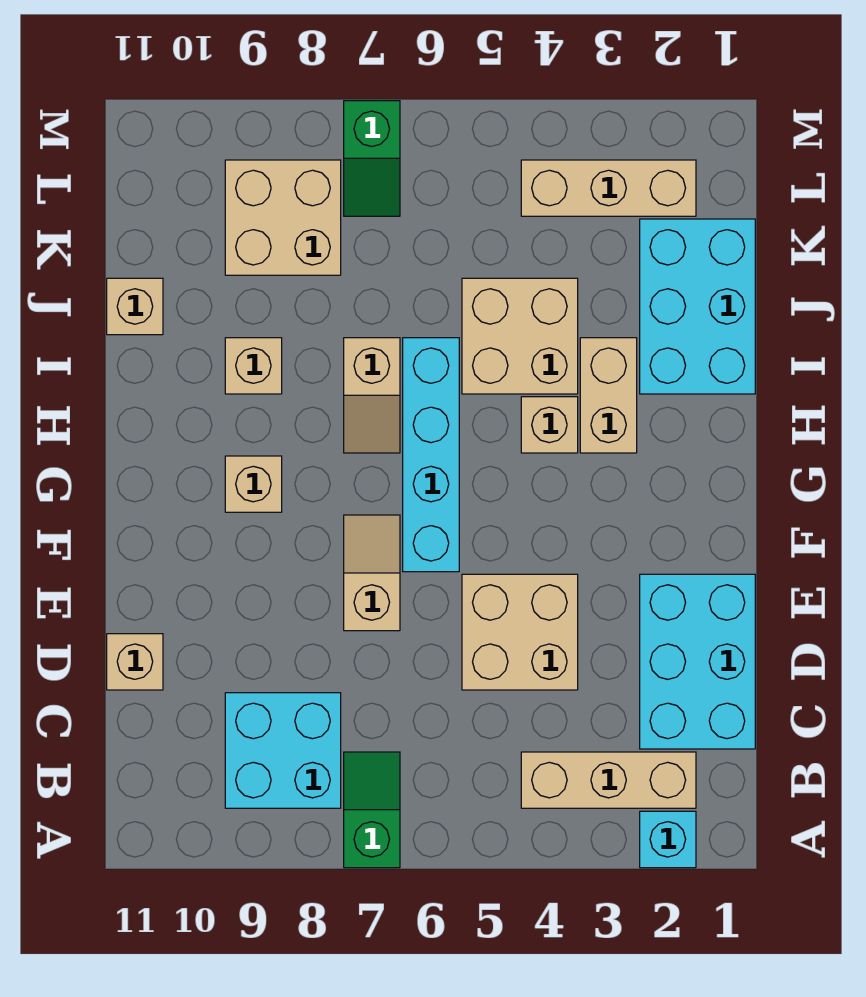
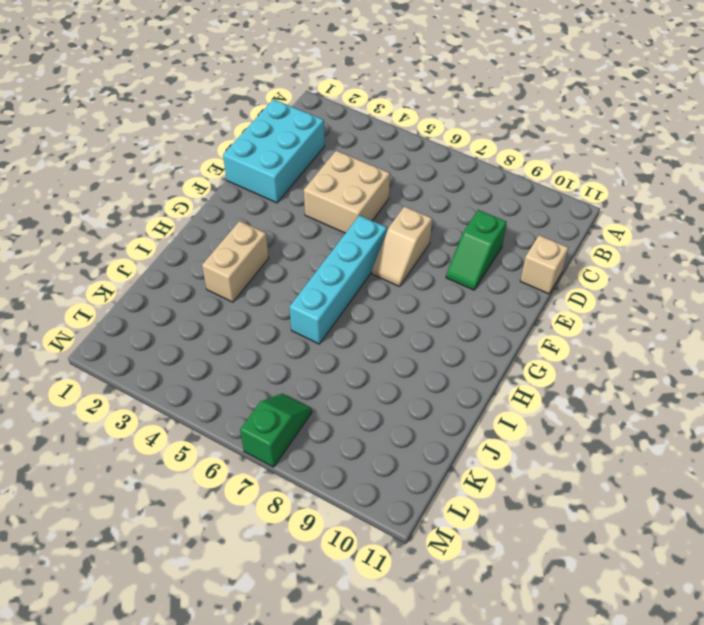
green 1x2 slope [446,210,507,290] -> green 1x2 slope moved to [344,752,400,868]
none -> cyan 1x1 brick [640,811,696,868]
none -> tan 1x3 brick [521,752,696,808]
none -> cyan 2x2 brick [225,693,341,808]

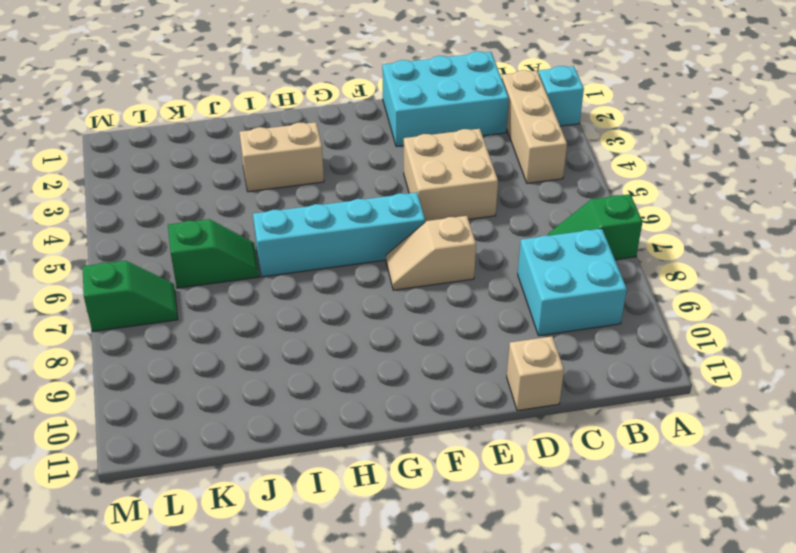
green 1x2 slope [168,219,259,288] -> none
none -> tan 1x1 brick [225,456,282,512]
none -> tan 1x1 brick [521,397,578,453]
none -> tan 1x2 slope [344,338,400,453]

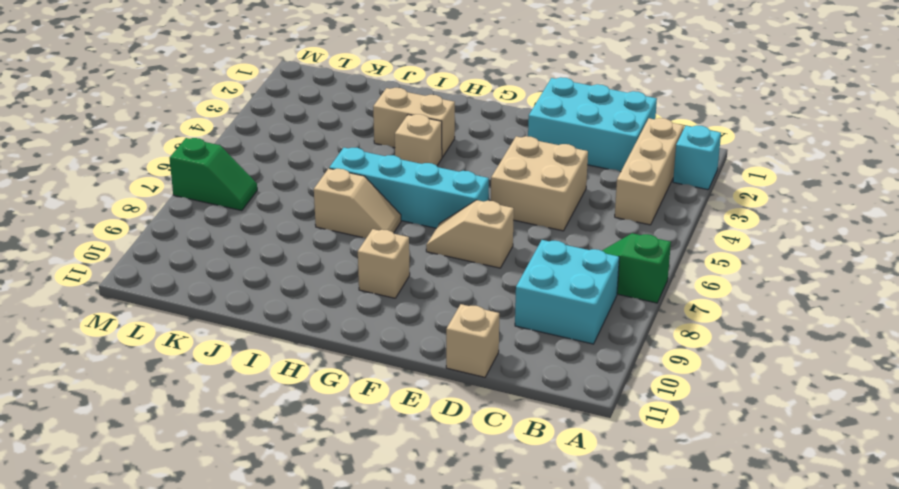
none -> cyan 2x3 brick [640,219,755,394]
none -> tan 2x2 brick [462,278,578,394]
none -> tan 1x1 brick [225,338,282,394]

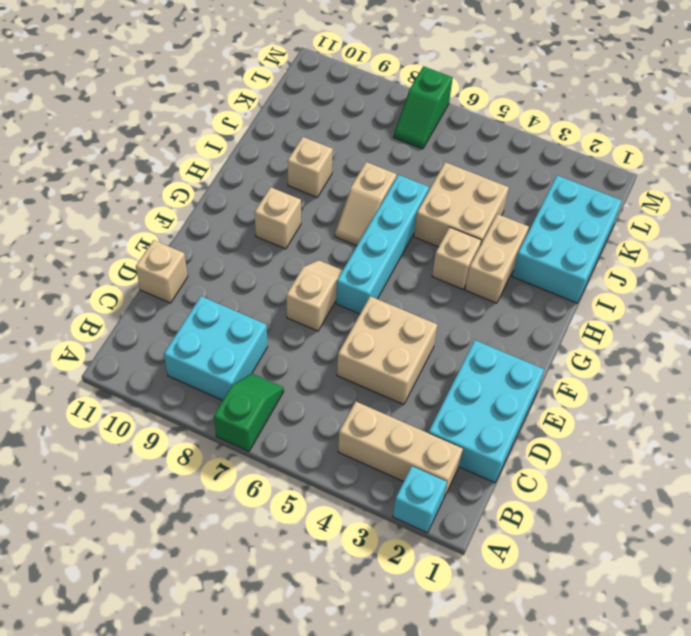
none -> tan 1x1 brick [107,278,163,335]
none -> tan 2x2 brick [225,160,341,275]
none -> tan 1x3 brick [521,160,696,216]

